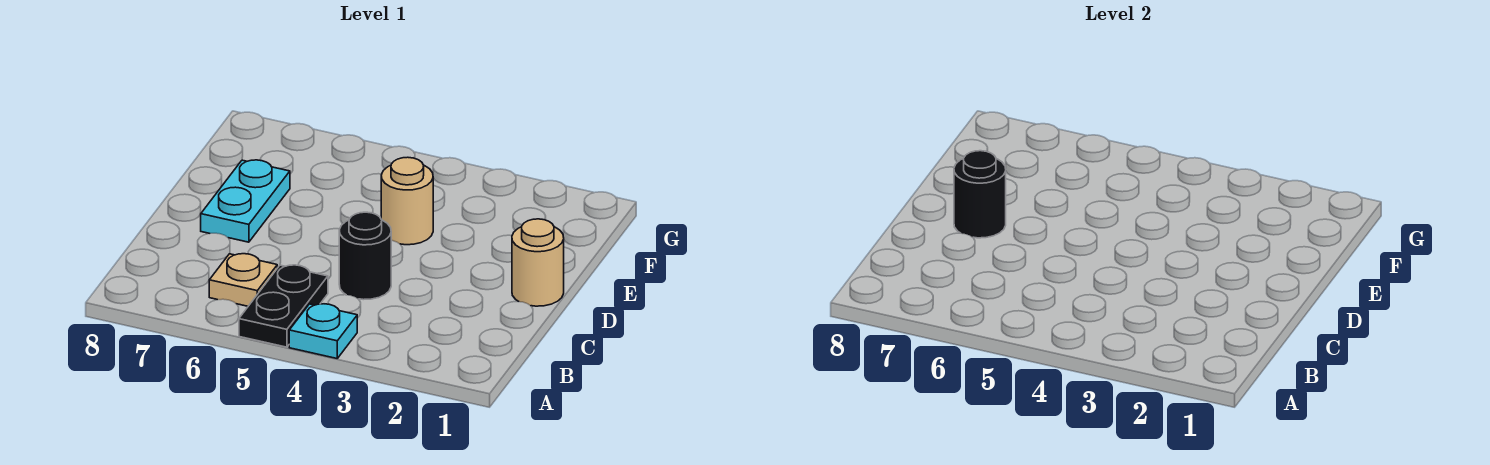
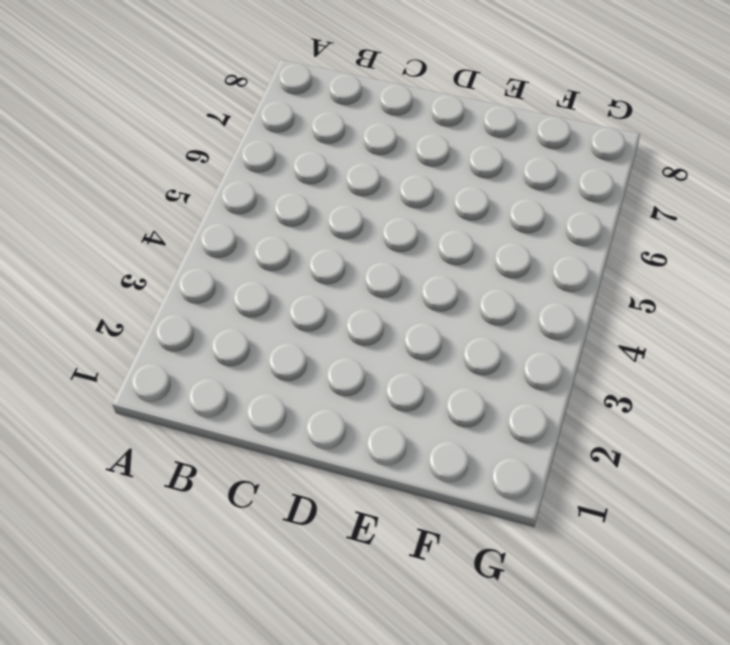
none -> cyan 1x1 plate [289,304,357,358]
none -> black 1x2 plate [239,265,328,347]

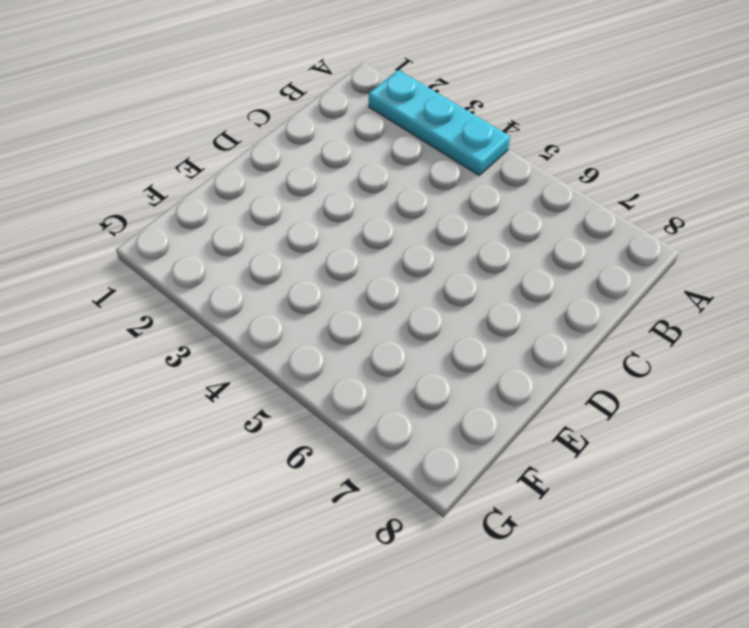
cyan 1x3 plate [369,70,510,175] -> cyan 1x1 plate [289,304,357,358]
none -> black 1x2 plate [239,265,328,347]
none -> tan 1x1 plate [209,254,277,306]

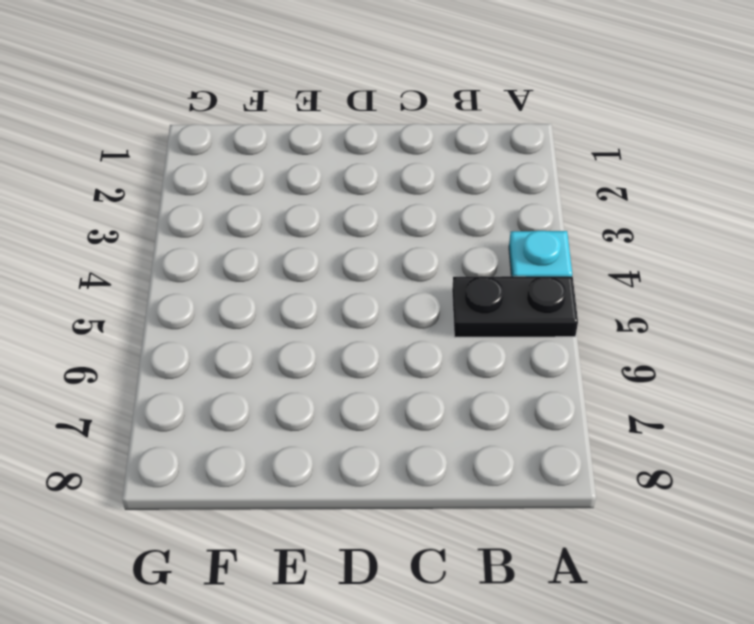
none -> tan 1x1 plate [209,254,277,306]
none -> black 1x1 round brick [339,212,391,300]

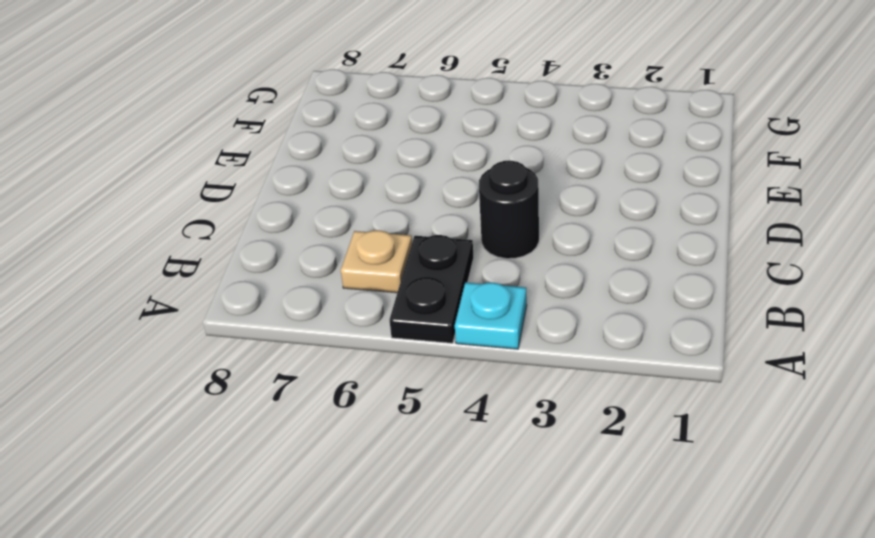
none -> tan 1x1 round brick [512,219,564,306]
none -> cyan 1x2 plate [201,160,290,242]

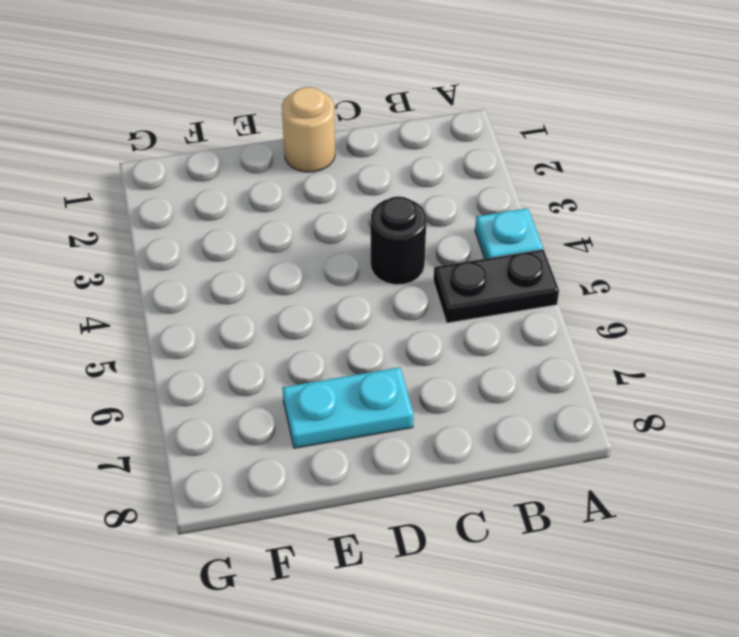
none -> tan 1x1 plate [209,254,277,306]
none -> tan 1x1 round brick [381,157,433,245]

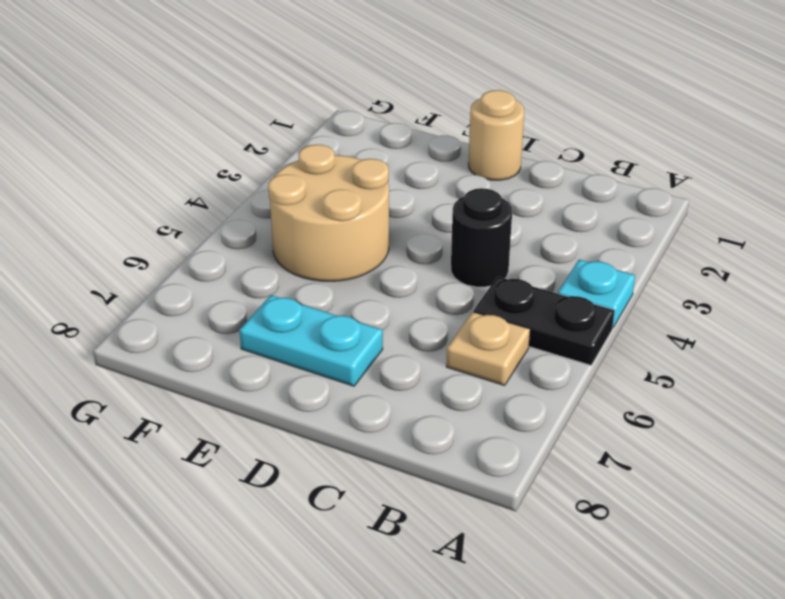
tan 2x2 round brick [268,145,389,281] -> tan 1x1 round brick [381,157,433,245]
none -> black 1x1 round brick [954,151,1006,238]

